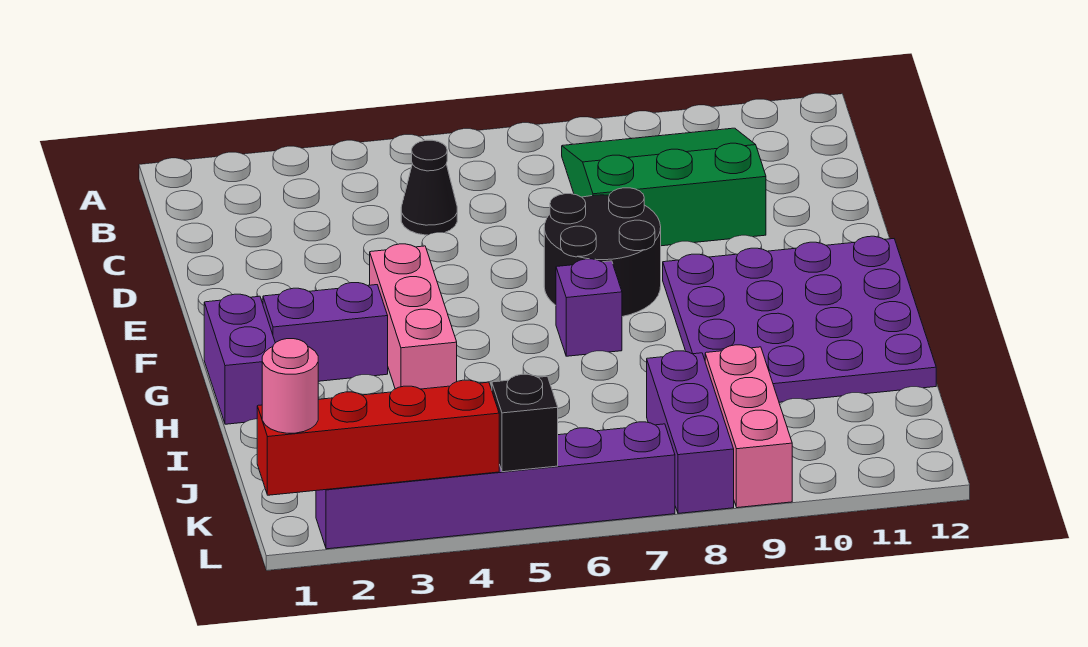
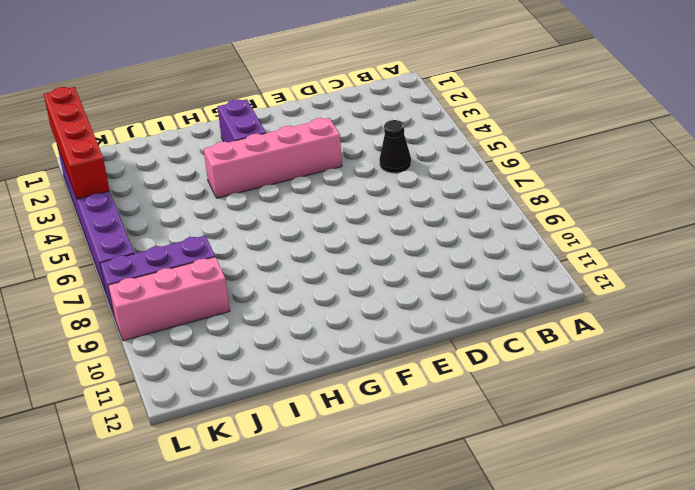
pink 1x4 brick [204,118,342,198] -> pink 1x3 brick [370,244,457,389]
none -> green 3x3 slope [562,128,766,246]
none -> black 2x2 round brick [544,188,661,317]
none -> purple 4x4 plate [663,236,936,402]

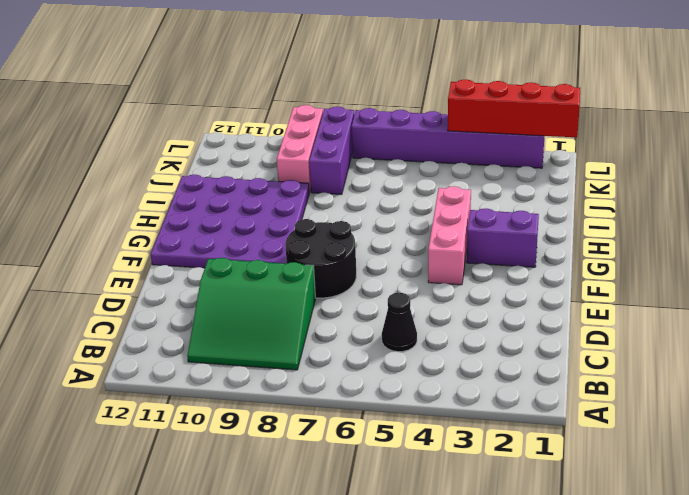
none -> purple 1x2 brick [204,294,275,424]
none -> purple 1x1 brick [556,259,622,356]
none -> black 1x1 brick [492,374,558,472]

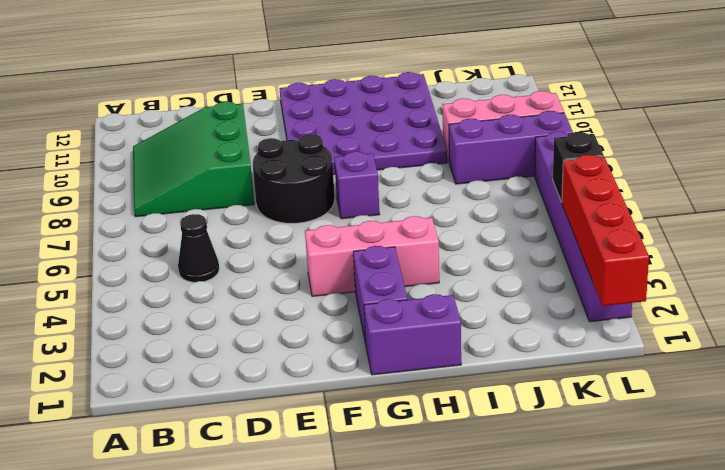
none -> pink 1x1 round brick [262,339,318,433]

